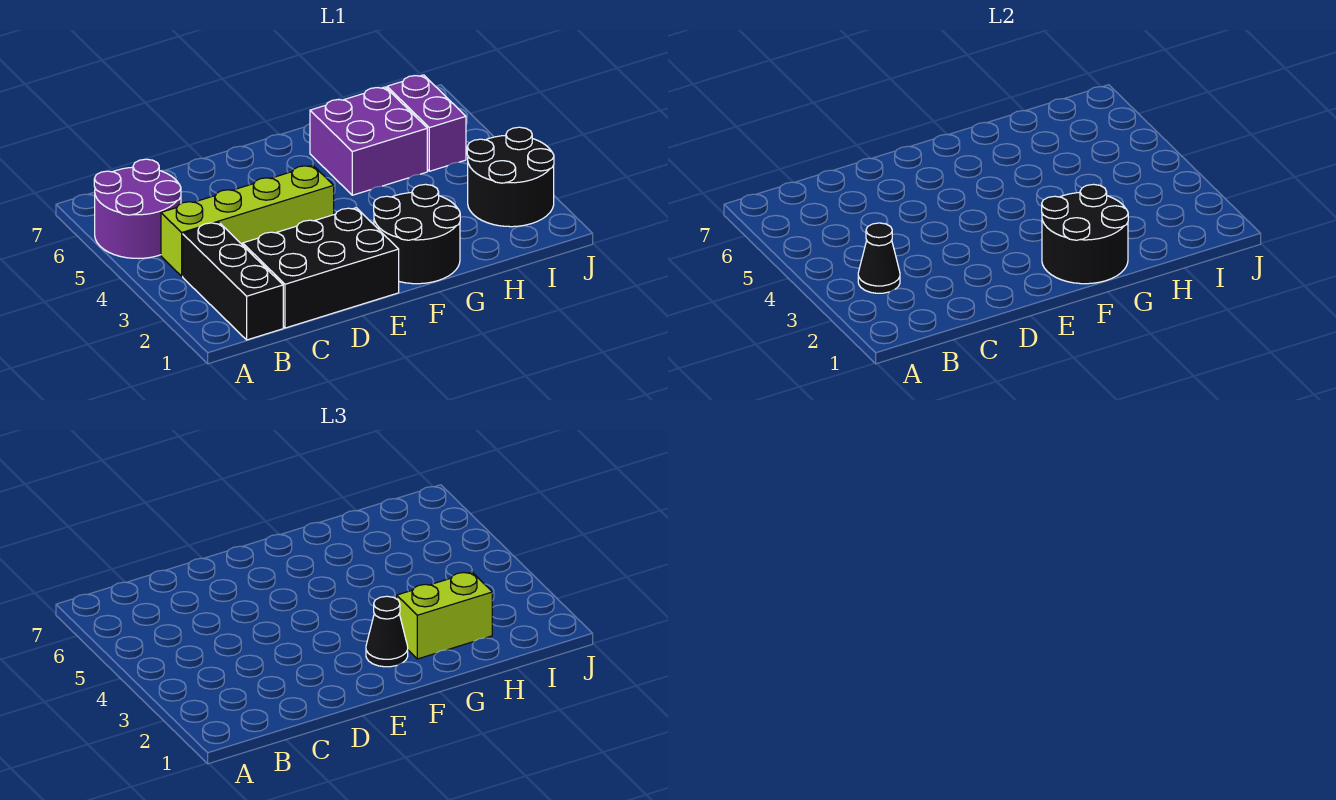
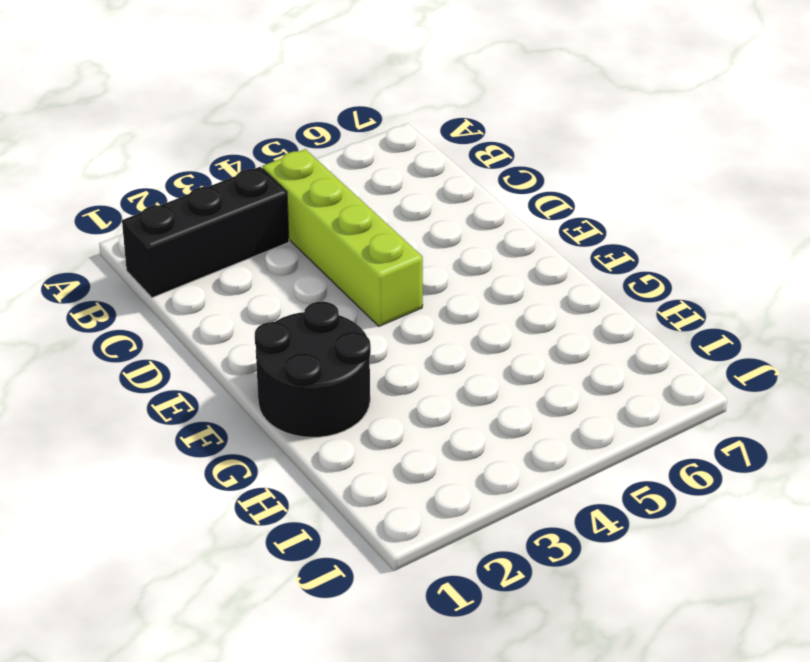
none -> purple 2x2 round brick [94,159,181,259]
none -> black 2x3 brick [243,208,399,328]
none -> purple 2x2 brick [310,87,427,195]

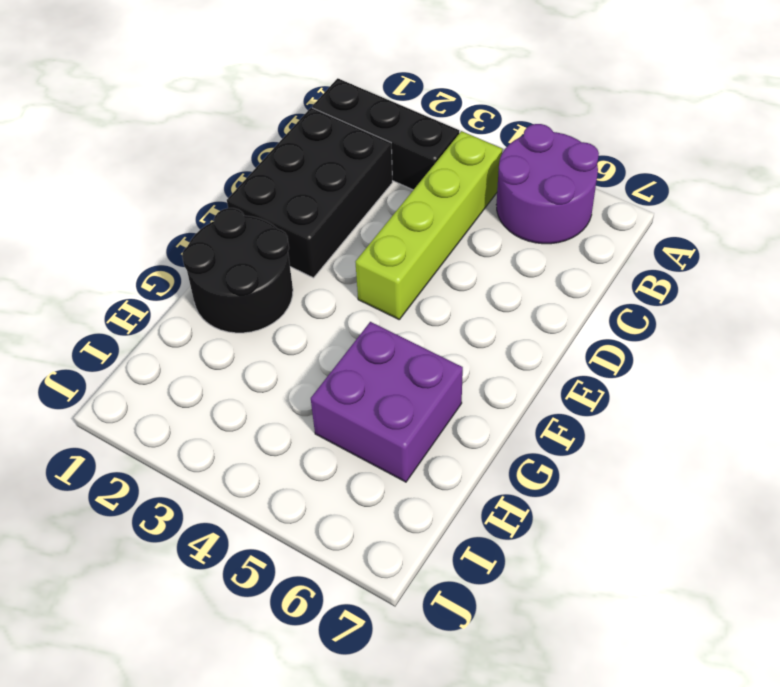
none -> black 2x2 round brick [467,127,554,227]
none -> purple 1x2 brick [387,75,466,171]
none -> black 1x1 cone [858,223,900,293]

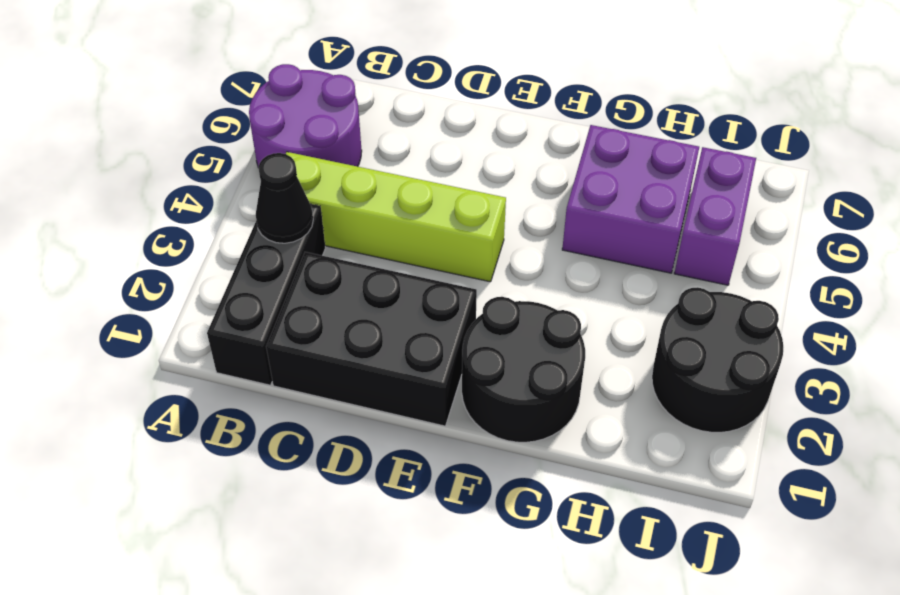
none -> black 2x2 round brick [1042,184,1128,284]
none -> black 1x1 cone [366,596,408,667]
none -> lime 1x2 brick [397,572,492,659]

